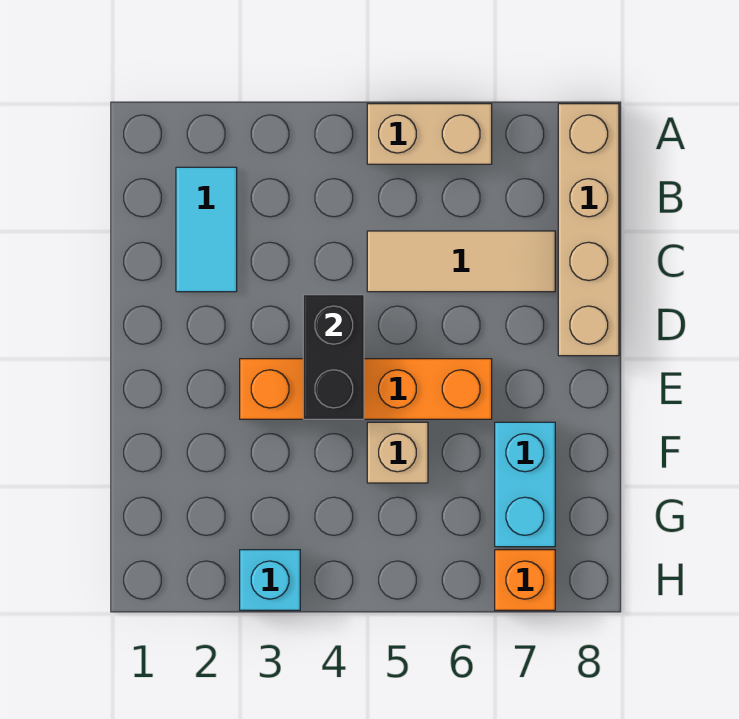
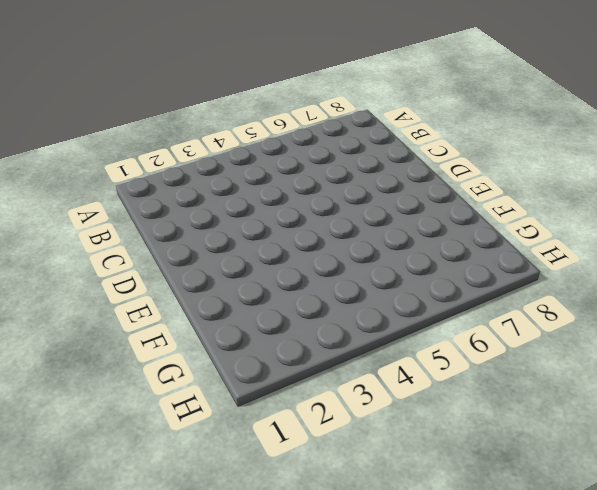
none -> tan 1x2 brick [367,104,492,164]
none -> tan 1x4 brick [558,104,619,356]

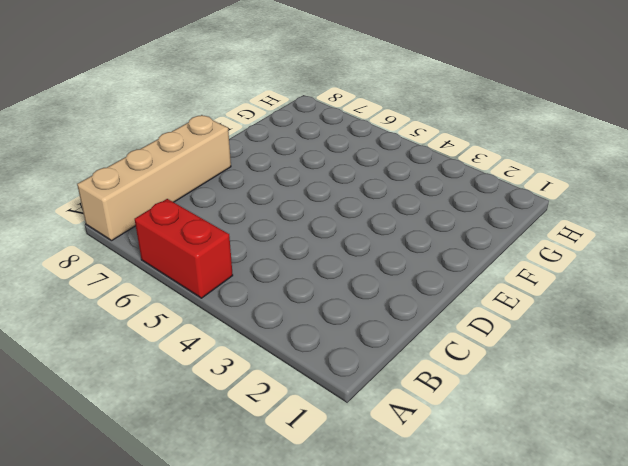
red 1x2 brick [135,199,233,298] -> tan 1x2 brick [367,104,492,164]
none -> cyan 1x2 tile [176,167,237,292]
none -> tan 1x3 tile [367,231,555,292]

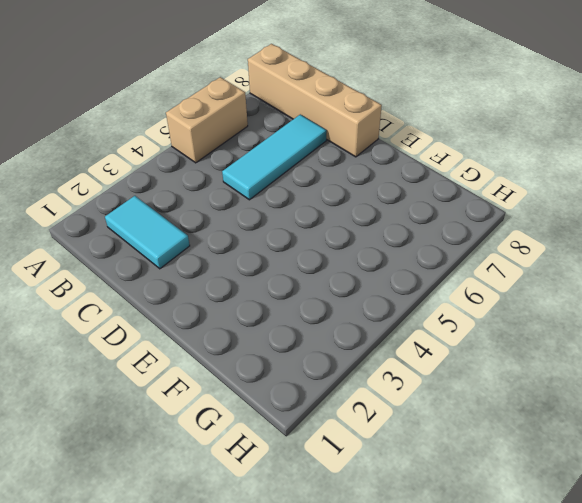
cyan 1x3 tile [222,114,327,200] -> tan 1x3 tile [367,231,555,292]
none -> orange 1x4 brick [240,359,492,419]
none -> tan 1x1 brick [367,422,428,483]

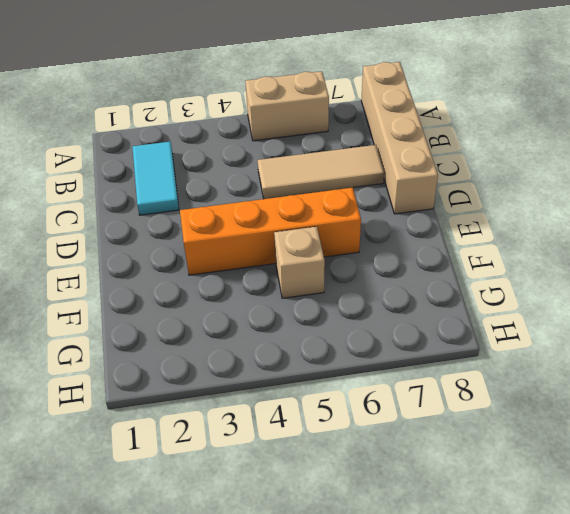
none -> cyan 1x2 brick [495,422,555,547]
none -> cyan 1x1 brick [240,550,300,610]

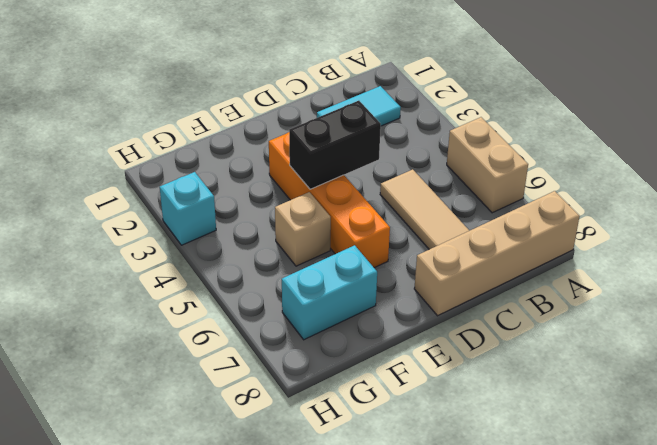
none -> orange 1x1 brick [495,550,555,610]

